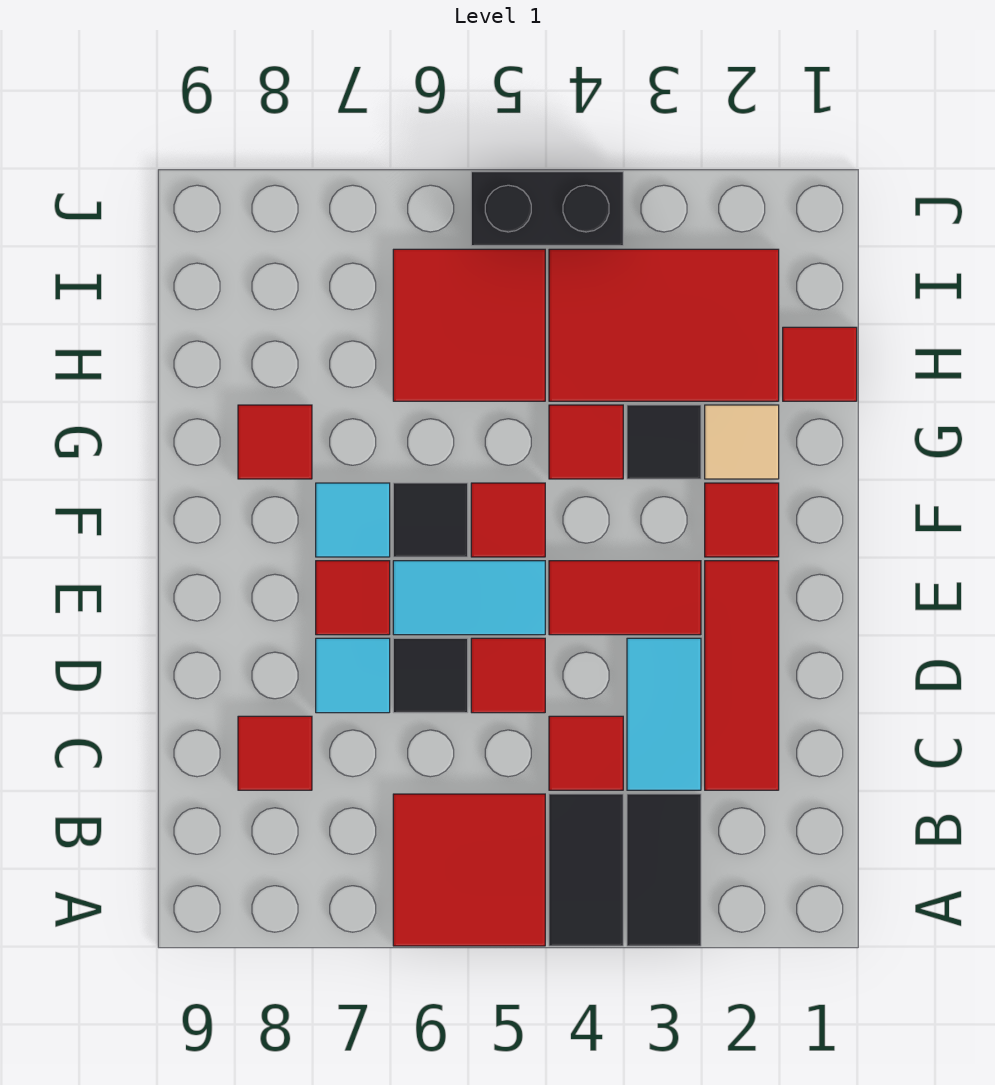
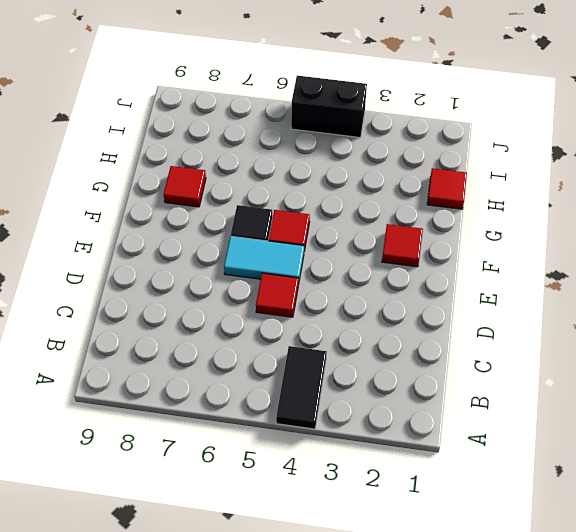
none -> black 1x2 tile [627,794,701,946]
none -> red 2x2 tile [393,794,545,946]
none -> red 1x3 tile [705,561,779,790]

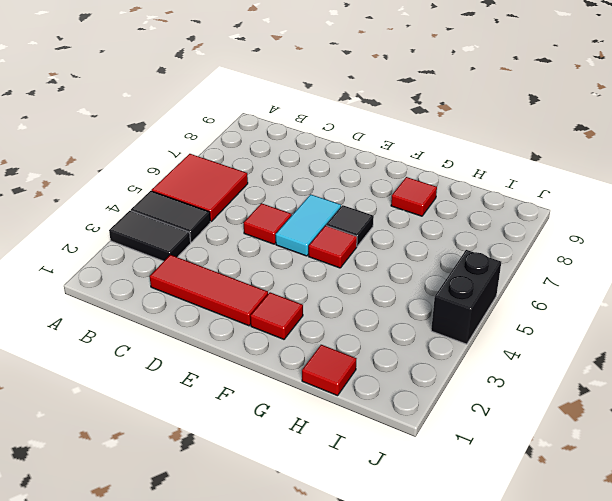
none -> cyan 1x2 tile [627,638,701,790]
none -> red 1x1 tile [549,716,623,790]
none -> red 1x1 tile [238,716,312,790]

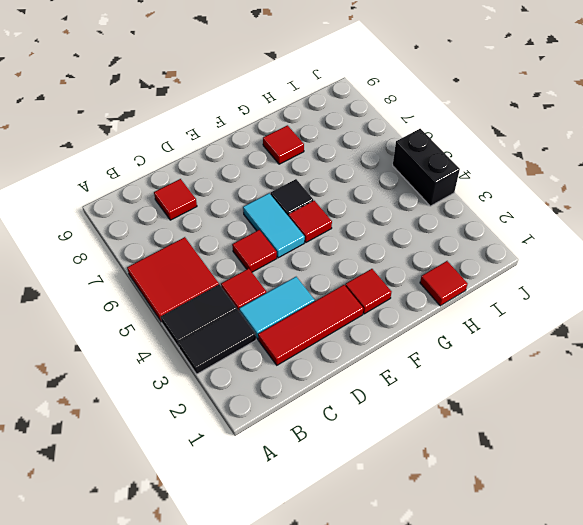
none -> black 1x1 tile [393,638,468,713]
none -> cyan 1x1 tile [316,638,390,713]
none -> red 1x2 tile [549,561,701,635]

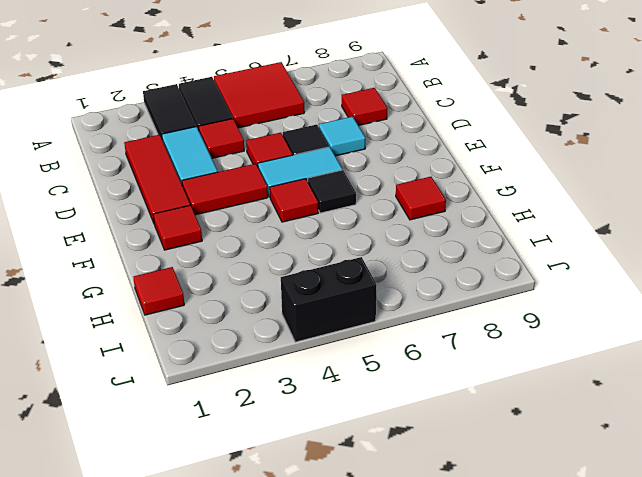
none -> red 1x1 tile [316,561,390,635]
none -> cyan 1x1 tile [316,483,390,557]
none -> tan 1x1 tile [705,405,779,479]

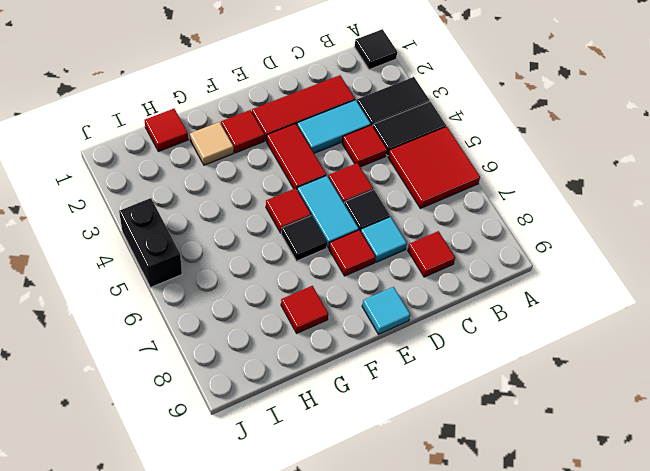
black 1x1 tile [355,29,397,70] -> black 1x1 tile moved to [627,405,701,479]
cyan 1x1 tile [362,287,410,334] -> cyan 1x1 tile moved to [316,483,390,557]
none -> red 1x1 tile [549,405,623,479]
none -> red 2x3 tile [549,249,779,401]
none -> red 2x2 tile [393,249,545,401]

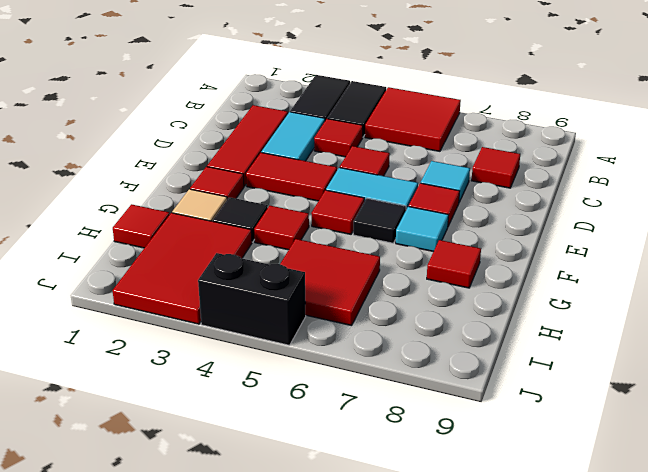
red 2x3 tile [113,213,252,324] -> red 2x3 tile turned to [549,249,779,401]
none -> black 1x1 tile [393,638,468,713]

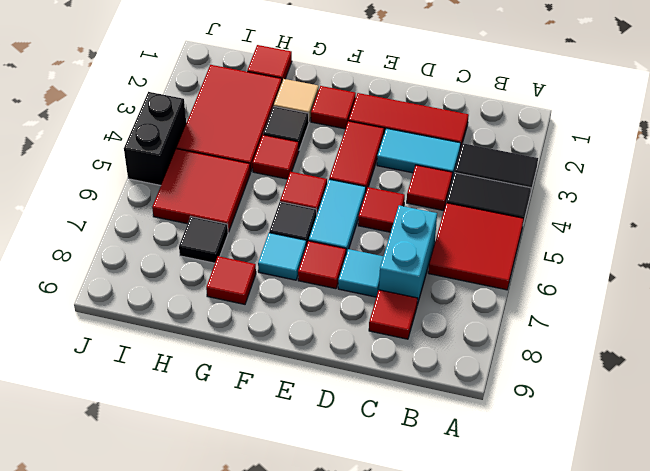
cyan 1x2 brick [379,205,437,305] -> none
black 1x1 tile [179,217,228,263] -> black 1x1 tile moved to [393,638,468,713]

